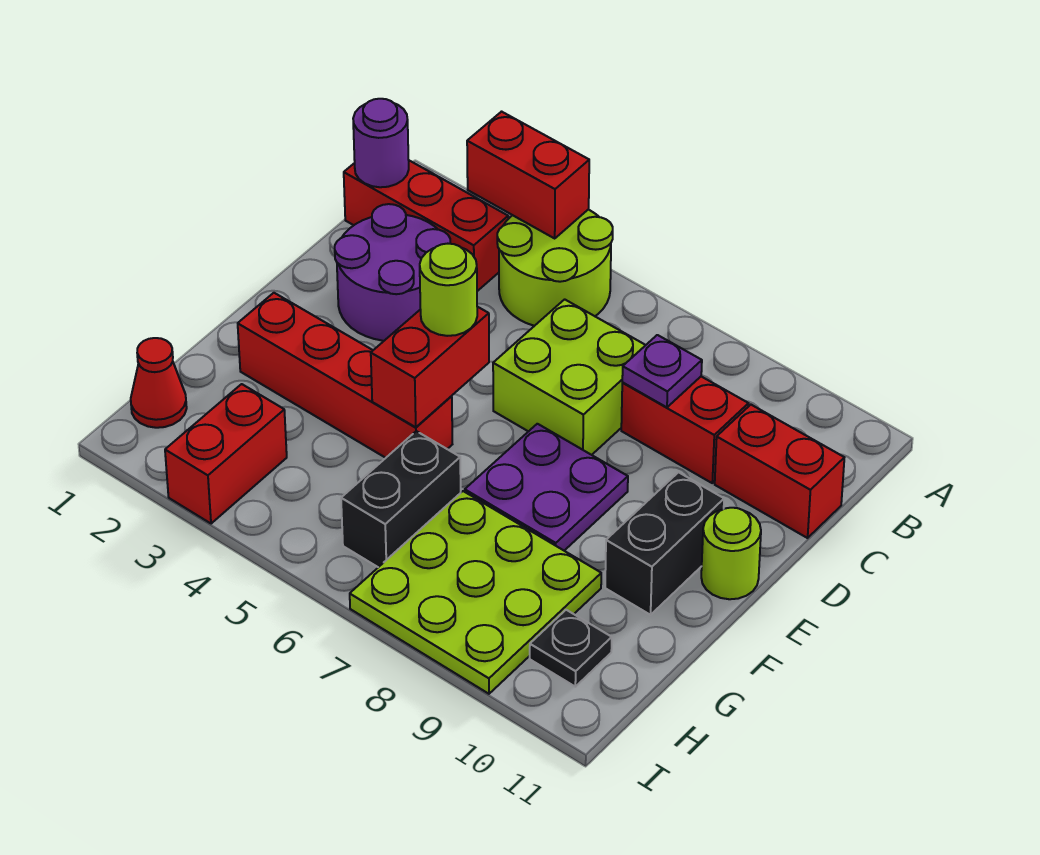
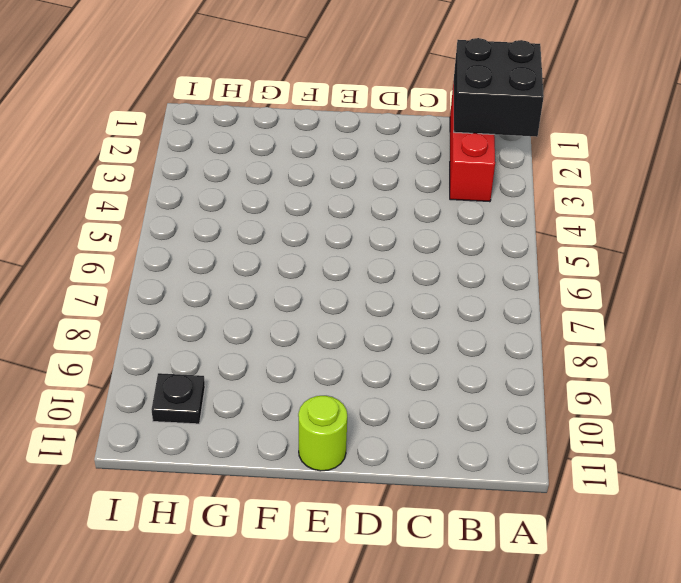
black 2x2 brick [454,38,544,137] -> purple 1x1 round brick [353,99,409,187]
none -> lime 2x2 round brick [497,210,613,326]
none -> purple 2x2 round brick [335,204,450,341]
none -> lime 2x2 brick [493,299,645,455]

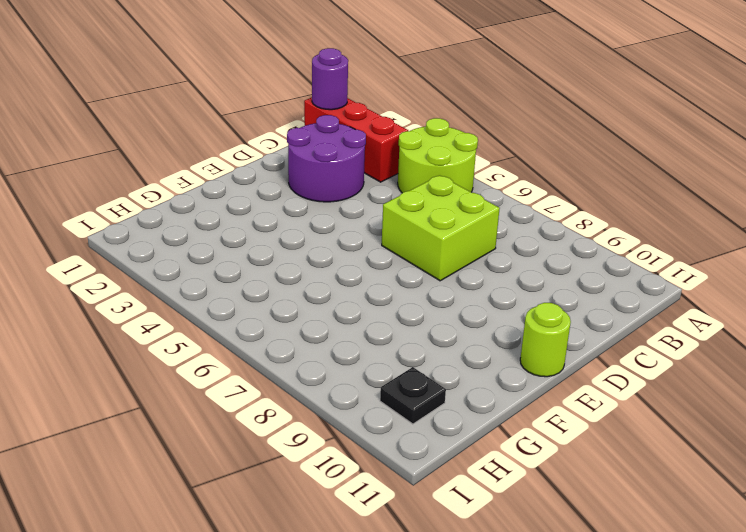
none -> red 1x2 brick [621,377,749,483]
none -> red 1x2 brick [715,405,844,538]
none -> purple 2x2 plate [465,424,628,551]

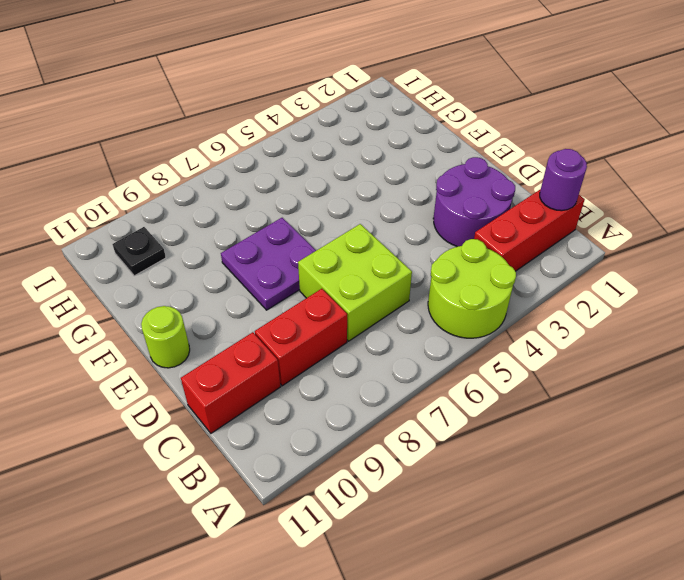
none -> black 1x2 brick [605,472,724,615]
none -> red 1x4 brick [238,293,452,458]
none -> black 1x2 brick [341,431,461,567]

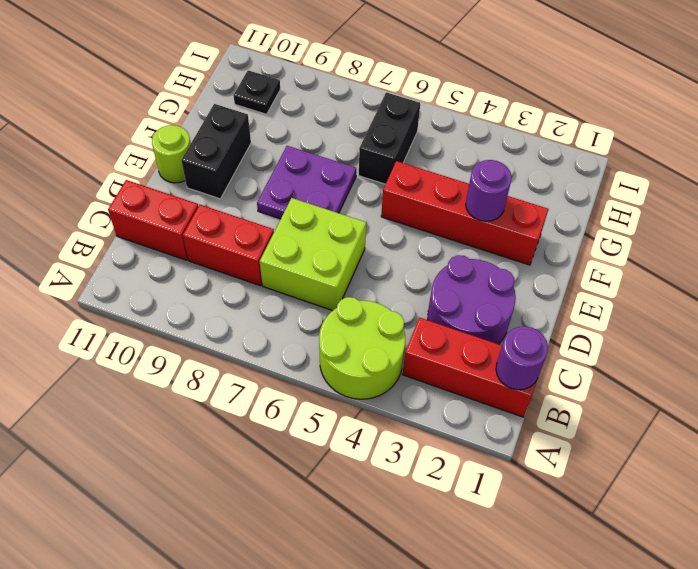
purple 1x1 round brick [466,160,512,221] -> none
none -> lime 3x3 plate [350,491,601,694]
none -> red 1x1 cone [131,338,187,428]
none -> red 1x2 brick [165,384,287,524]

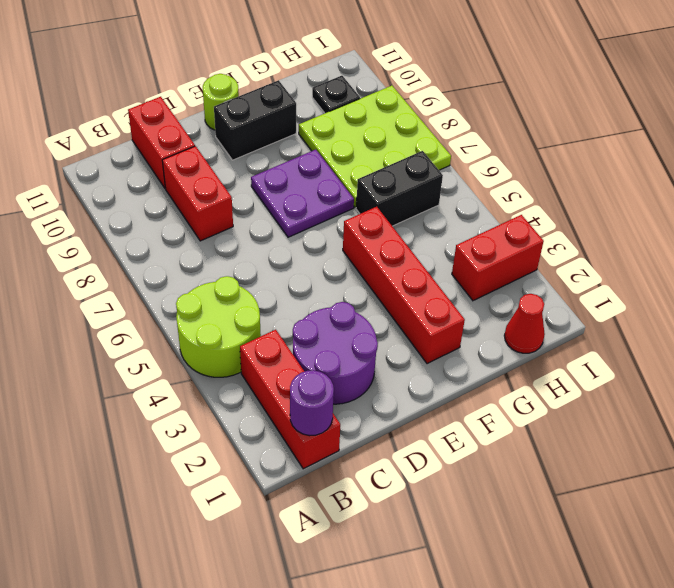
none -> lime 2x2 brick [493,299,645,455]
none -> red 1x2 brick [467,112,589,238]
none -> purple 1x1 plate [622,335,702,407]

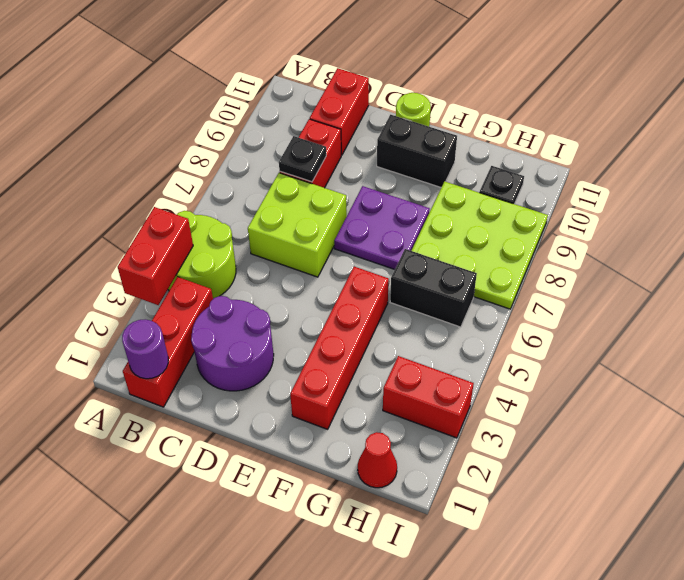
black 1x1 plate [279,136,326,182] -> purple 1x1 plate [622,335,702,407]
none -> red 1x2 brick [371,307,489,427]
none -> lime 1x1 round brick [420,244,477,336]

